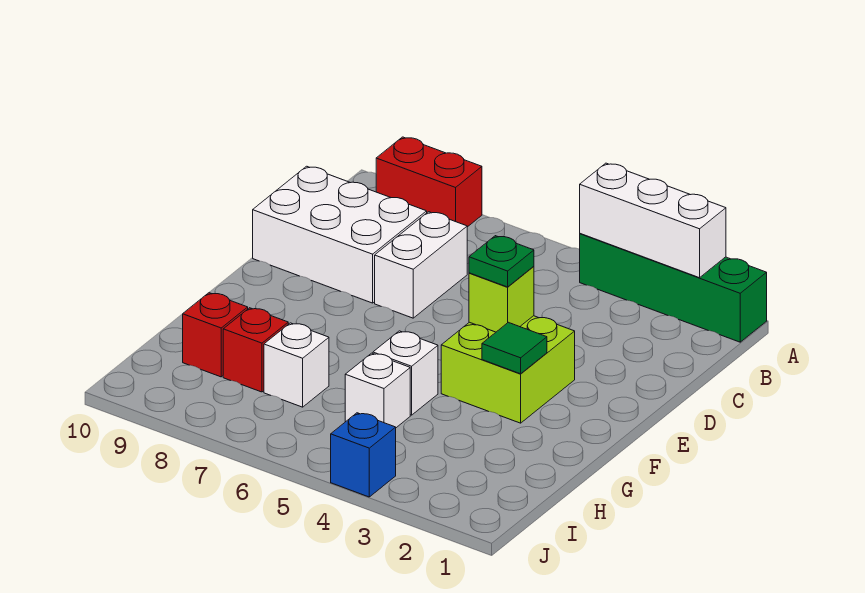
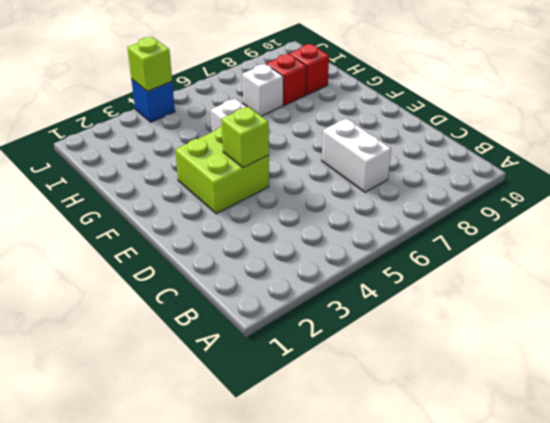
lime 1x1 brick [127,37,172,92] -> none
none -> green 1x4 brick [580,234,767,342]
none -> red 1x2 brick [376,137,482,227]
none -> white 2x3 brick [253,166,427,303]

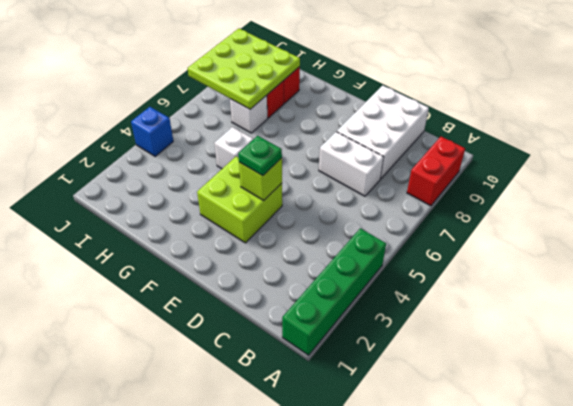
lime 3x3 plate [188,29,300,109] -> none
none -> white 1x1 brick [345,353,410,428]
none -> white 1x3 brick [580,163,726,278]
none -> green 1x1 tile [482,322,547,374]

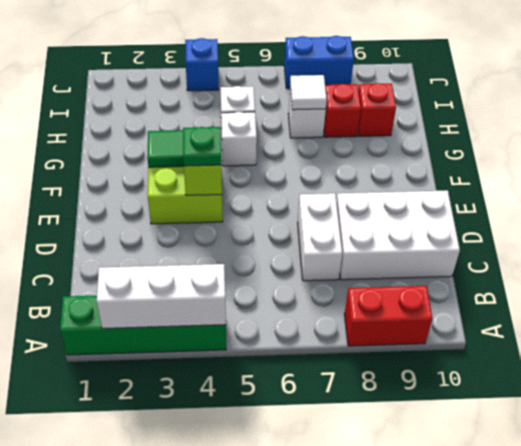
white 1x1 tile [290,75,327,110] -> none
blue 1x2 brick [284,36,354,89] -> none

